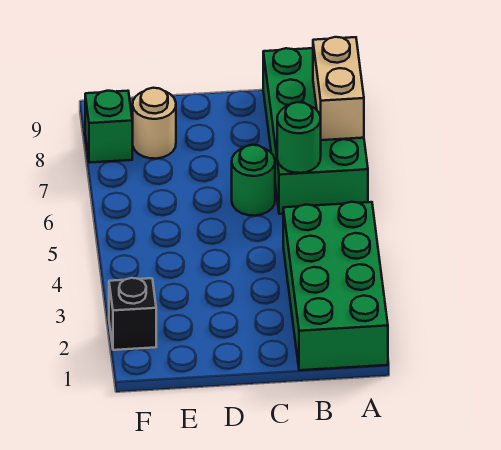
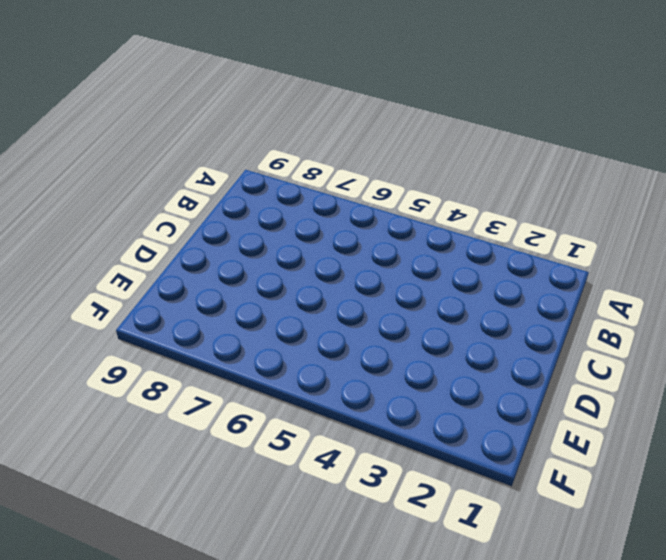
none -> green 2x4 brick [283,202,388,370]
none -> green 2x4 brick [263,48,368,214]

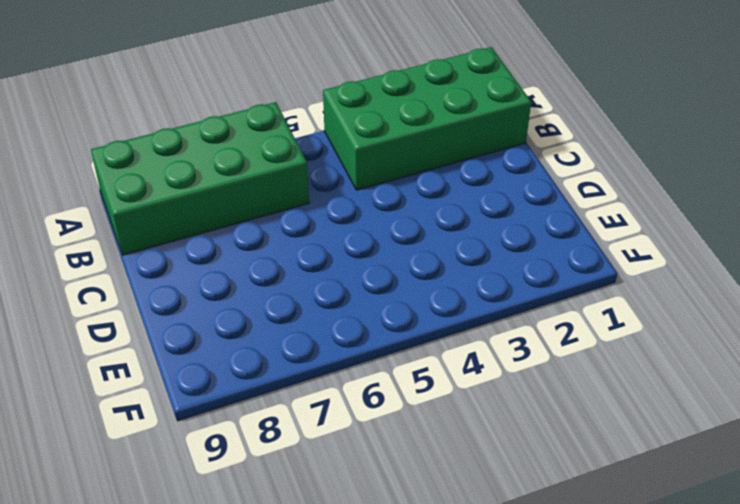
none -> green 1x1 round brick [232,145,275,216]
none -> tan 1x1 round brick [133,88,176,159]

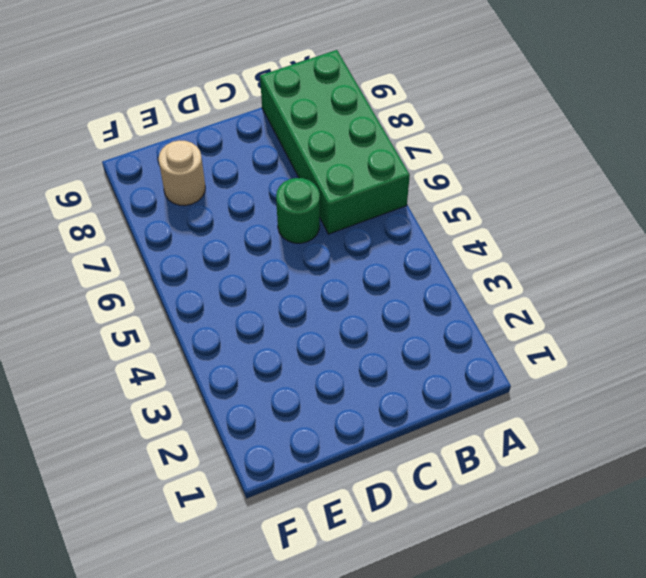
none -> green 2x4 brick [283,202,388,370]
none -> black 1x1 brick [109,278,156,350]

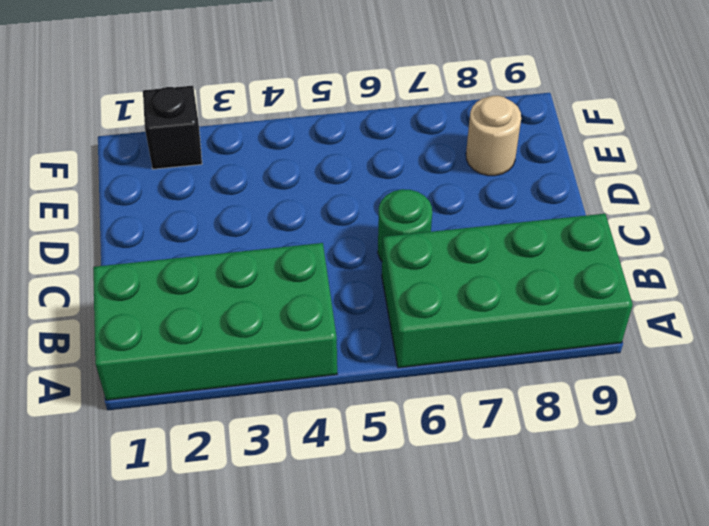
none -> green 1x1 brick [85,91,132,163]
none -> tan 1x2 brick [313,37,364,140]

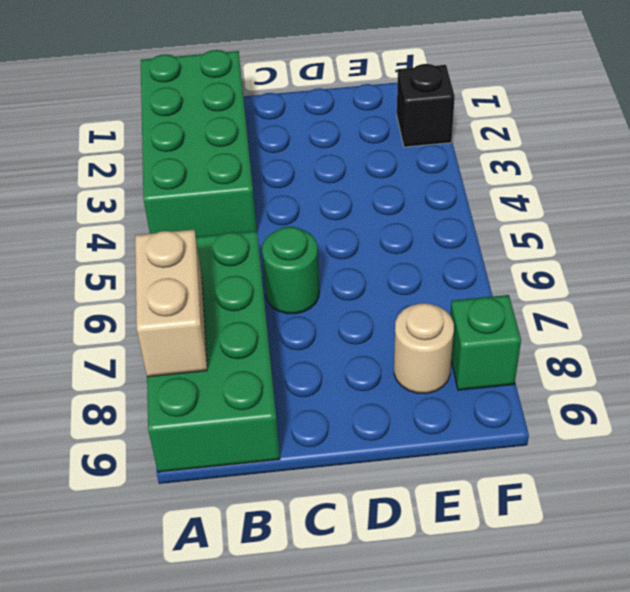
none -> green 1x1 round brick [277,102,321,173]

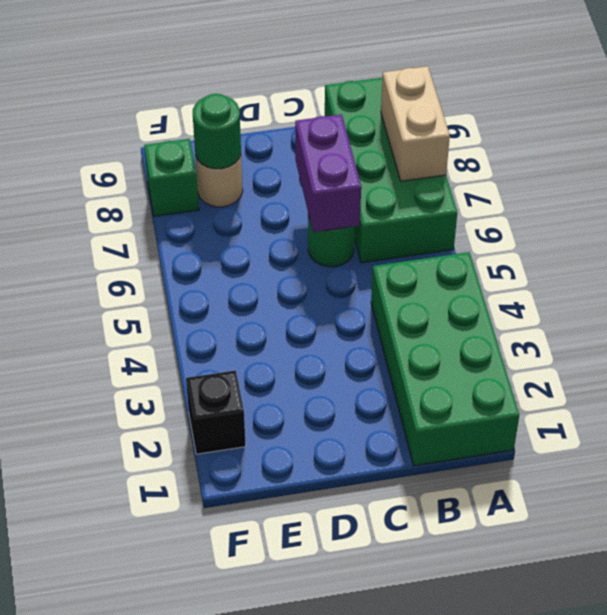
purple 1x2 brick [295,114,361,232] -> none
green 1x1 round brick [193,94,241,169] -> green 1x1 round brick moved to [277,102,321,173]

